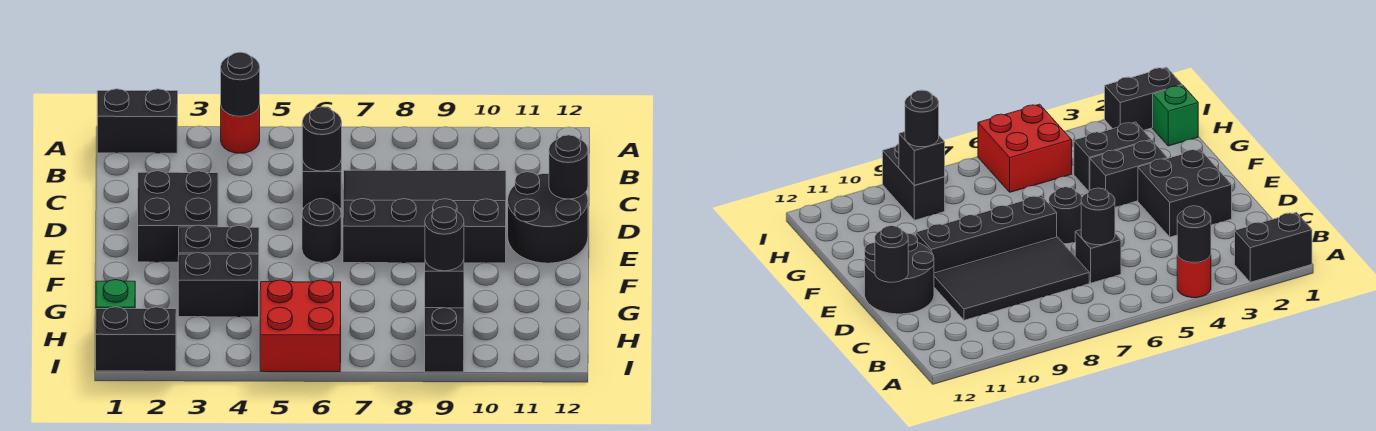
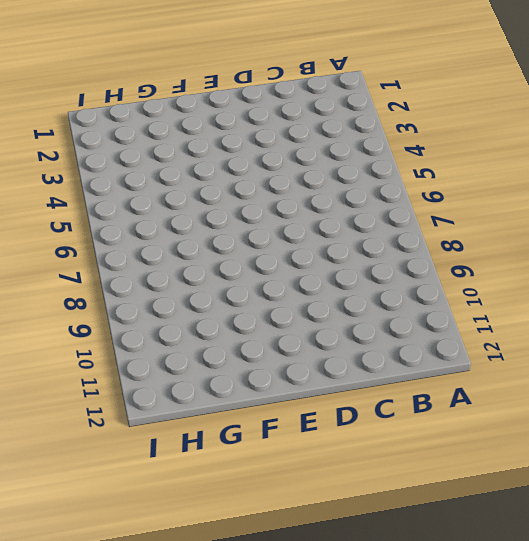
none -> black 1x2 brick [97,89,178,153]
none -> red 1x1 round brick [221,105,260,153]
none -> black 1x1 brick [302,159,342,208]

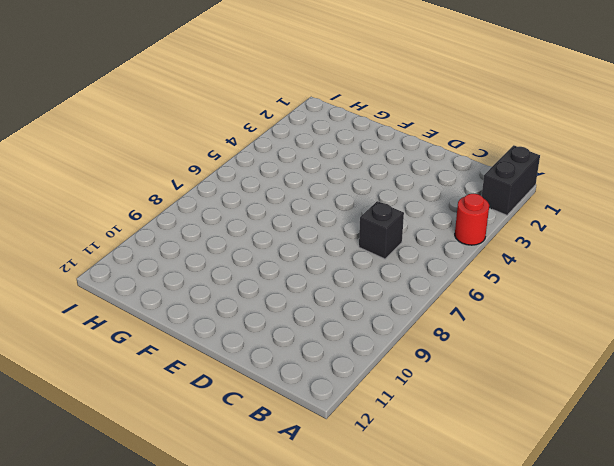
none -> black 2x4 tile [343,170,506,201]
none -> black 2x2 brick [138,171,218,262]
none -> black 2x2 round brick [508,172,588,263]

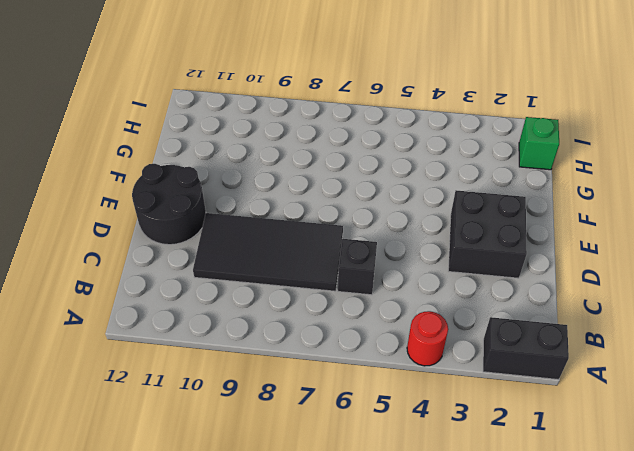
none -> black 1x1 round brick [302,198,341,263]
none -> black 1x4 brick [343,199,506,263]
none -> black 1x2 brick [179,225,259,254]

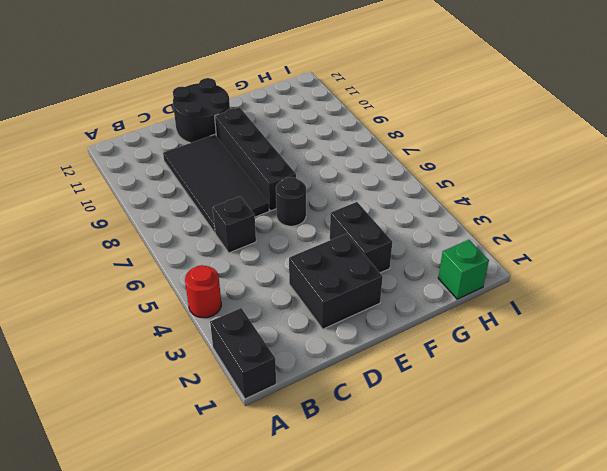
none -> black 1x2 brick [178,253,259,317]
none -> red 2x2 brick [260,280,341,372]
none -> black 1x2 brick [425,308,464,372]

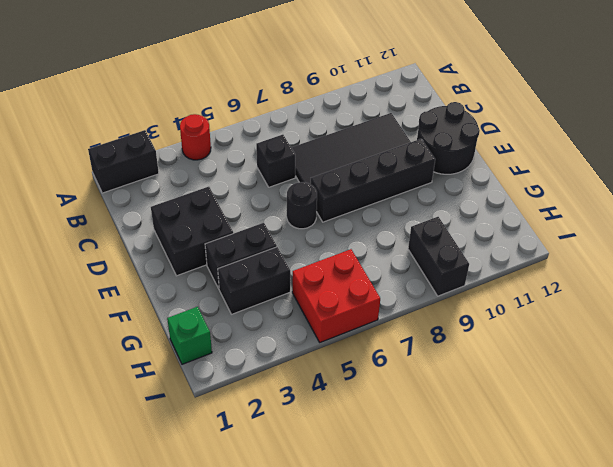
none -> black 1x2 brick [96,307,176,371]
none -> black 1x1 round brick [221,52,260,116]
none -> black 1x1 round brick [302,107,342,171]

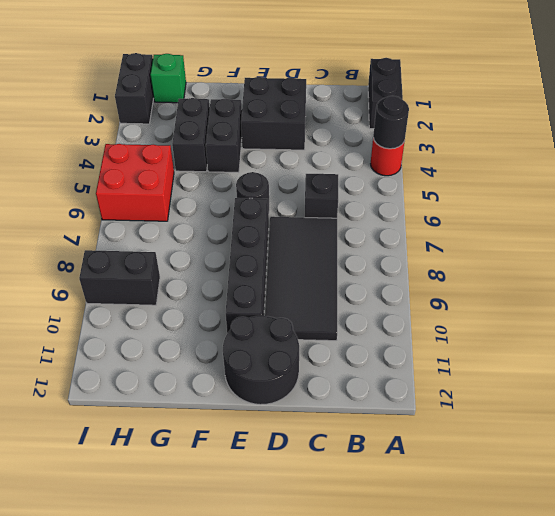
none -> black 1x1 round brick [302,107,342,171]
none -> black 1x1 round brick [549,135,588,199]
none -> black 1x1 brick [425,260,464,308]

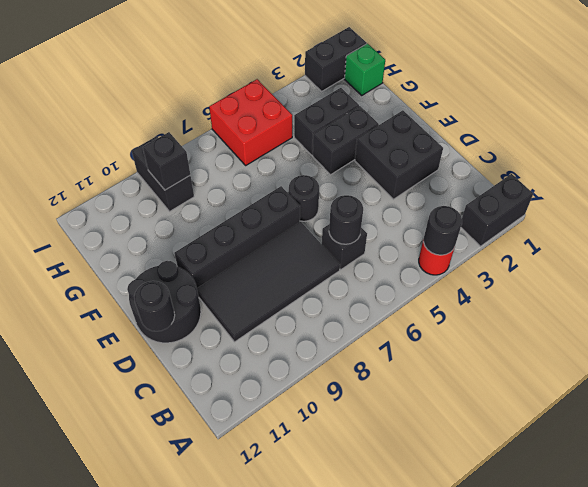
none -> black 1x1 round brick [425,207,464,271]

